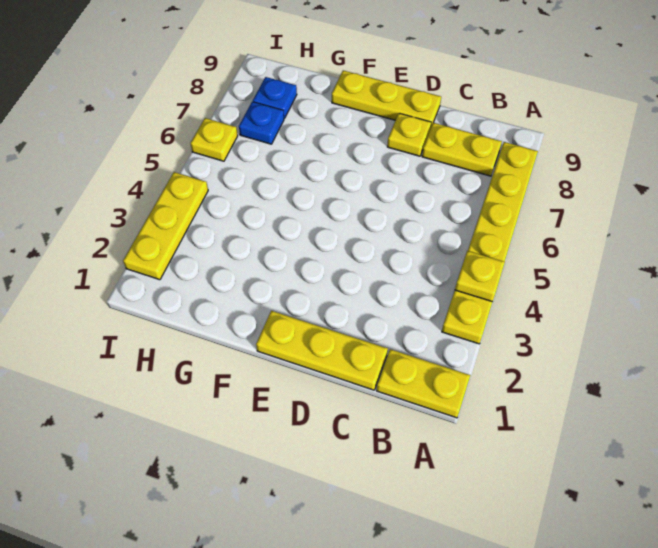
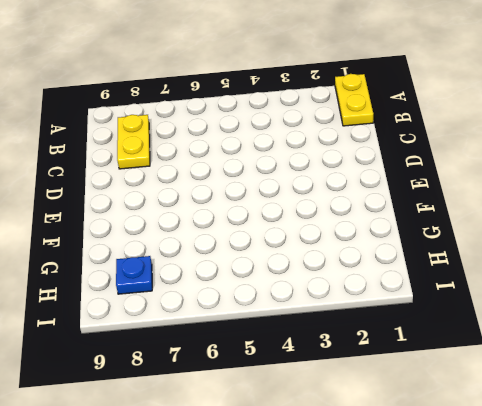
none -> yellow 1x6 plate [442,142,538,344]
none -> yellow 1x3 plate [256,311,388,390]

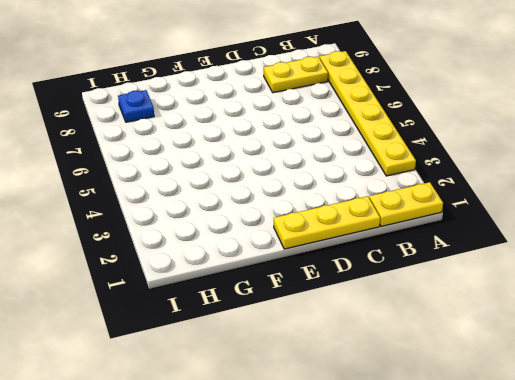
none -> yellow 1x1 plate [387,113,431,156]
none -> yellow 1x3 plate [332,70,441,127]

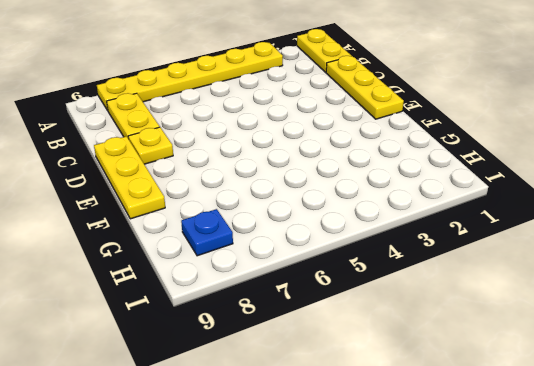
none -> blue 1x1 plate [239,102,284,144]
none -> yellow 1x3 plate [123,172,208,280]

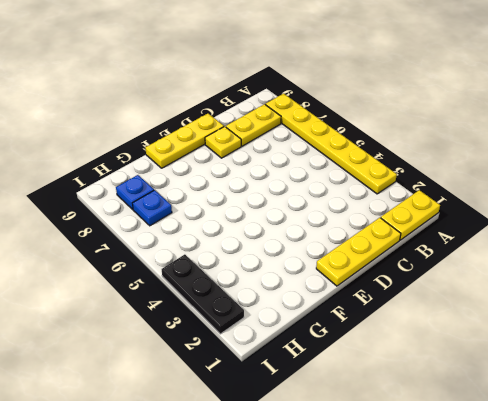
black 1x3 plate [162,254,244,334] -> yellow 1x3 plate [123,172,208,280]
none -> yellow 1x1 plate [190,118,238,161]
none -> yellow 1x1 plate [455,251,505,302]

